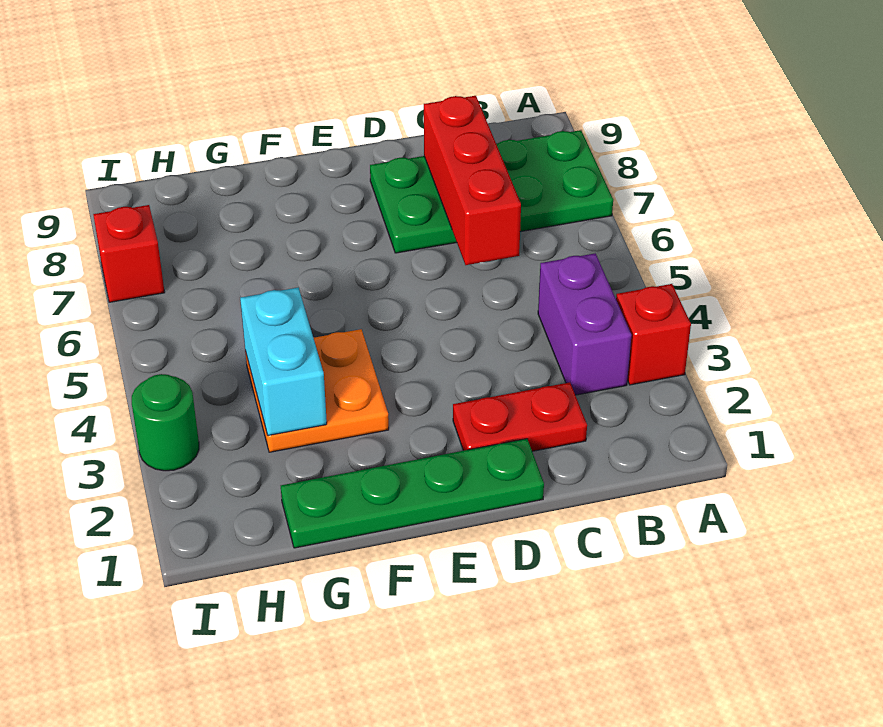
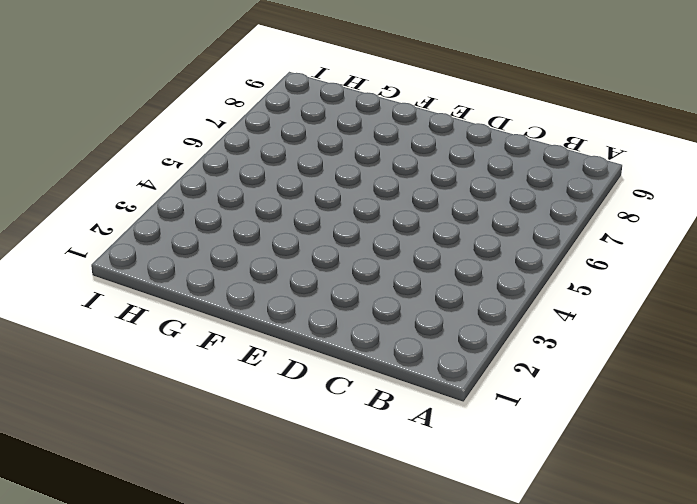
none -> red 1x1 brick [616,284,691,385]
none -> green 2x4 plate [370,130,613,253]

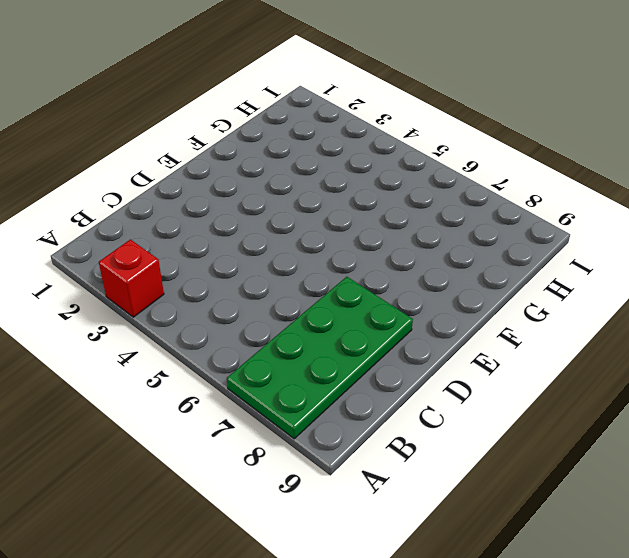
none -> purple 1x2 brick [538,253,632,395]
none -> red 1x2 plate [453,382,587,451]

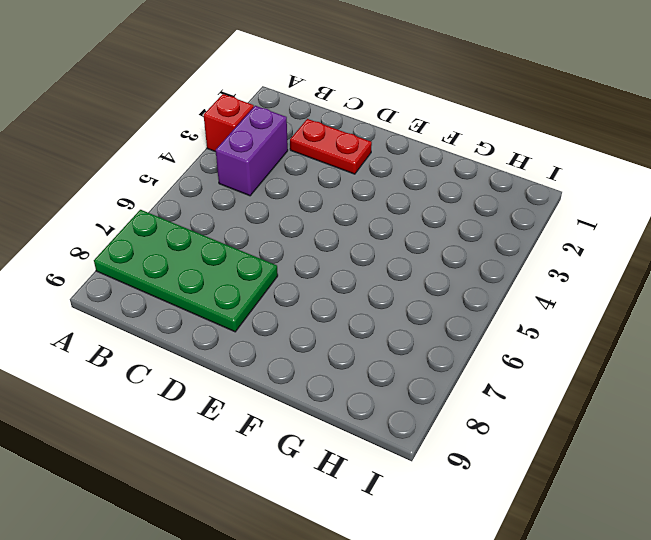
none -> green 1x4 plate [281,439,544,548]
none -> orange 2x2 plate [245,329,389,452]

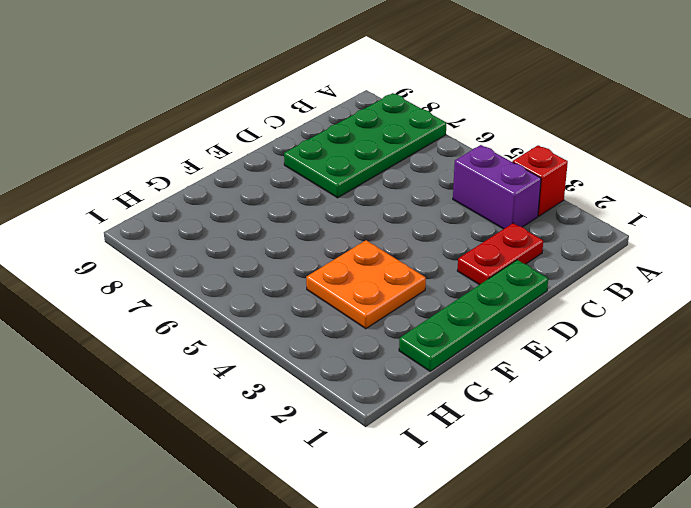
none -> green 1x1 round brick [132,374,199,471]
none -> red 1x1 brick [93,205,165,302]

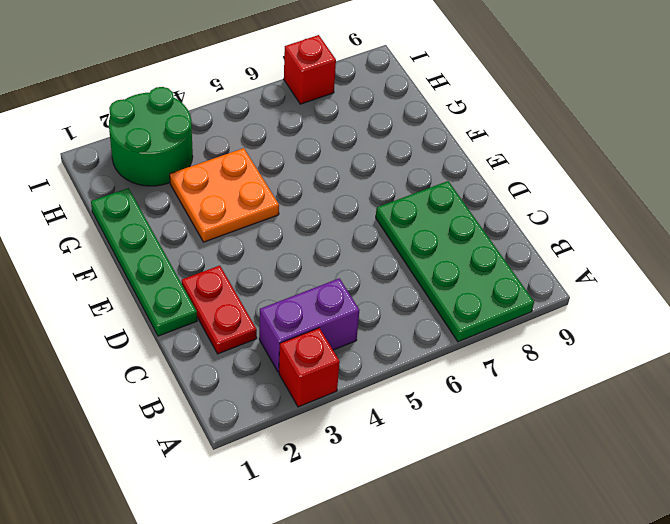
green 2x2 round brick [109,87,193,186] -> green 1x1 round brick [132,374,199,471]
none -> red 1x3 brick [424,96,521,265]
none -> cyan 1x2 brick [240,288,327,436]

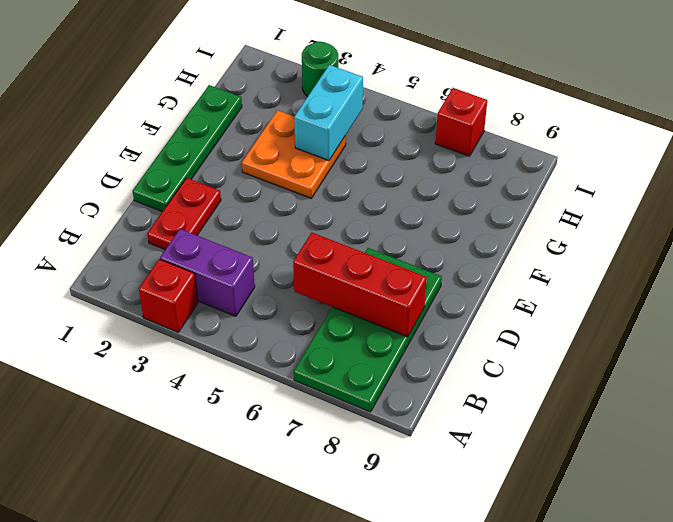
cyan 1x2 brick [294,65,363,160] -> cyan 1x2 brick turned to [240,288,327,436]

